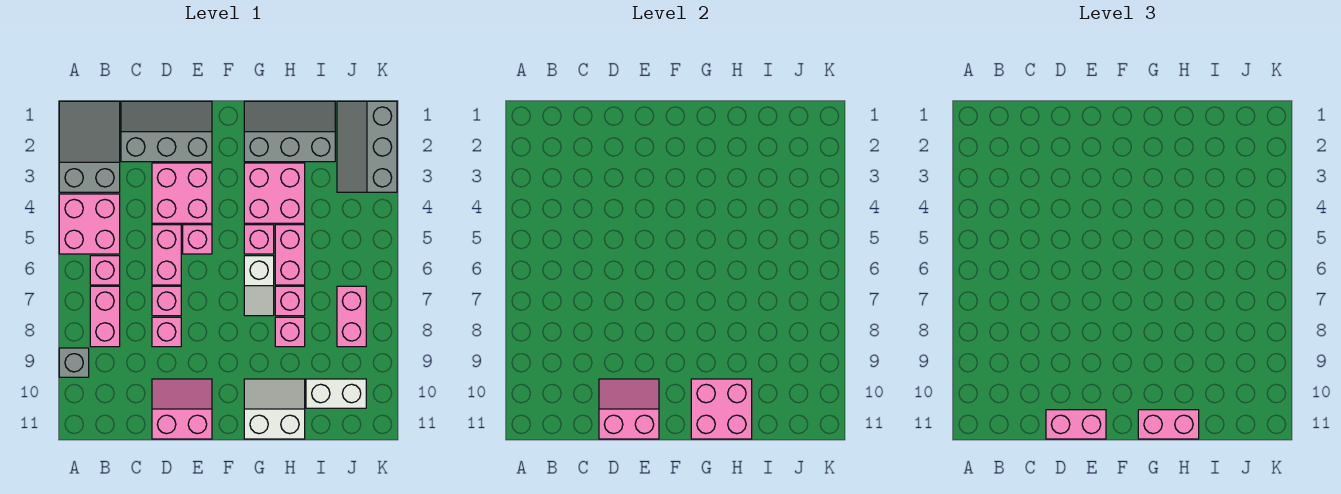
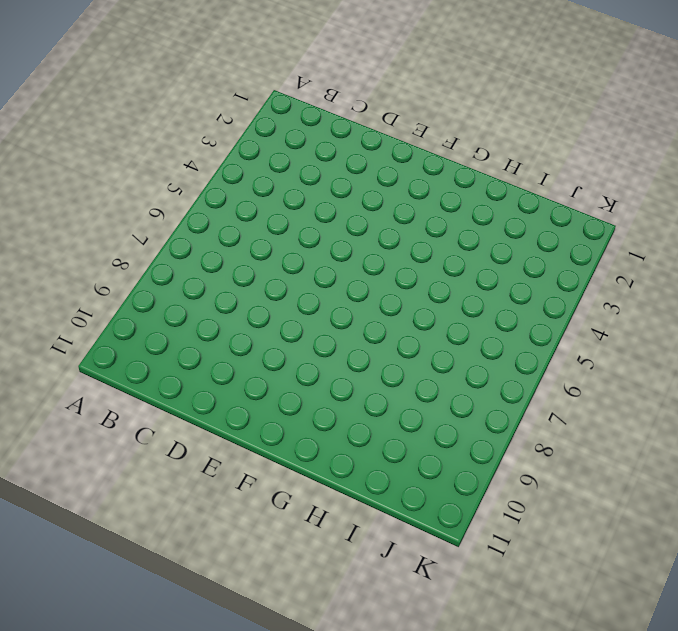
none -> grey 2x3 slope [59,101,120,192]
none -> pink 2x2 brick [59,194,120,254]
none -> grey 1x1 brick [59,348,89,377]

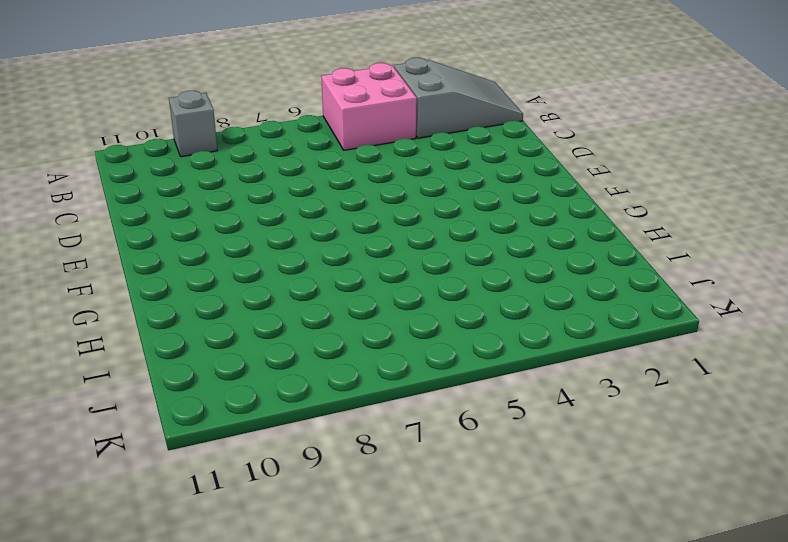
none -> pink 1x1 brick [90,256,120,285]
none -> pink 1x2 brick [90,286,120,347]
none -> grey 2x3 slope [121,101,212,162]

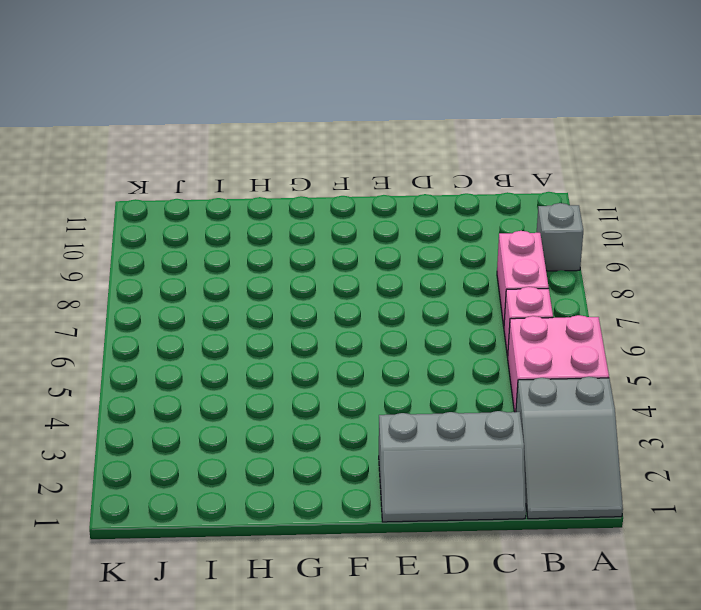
none -> pink 2x2 brick [152,163,212,223]
none -> pink 1x2 brick [152,225,181,285]
none -> pink 1x1 brick [152,286,181,316]

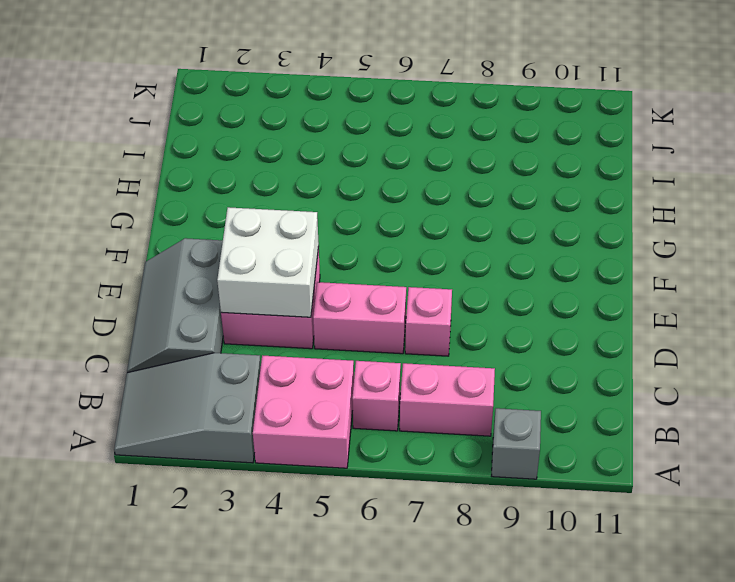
white 2x2 brick [217,207,319,317] -> none
none -> pink 1x1 brick [152,317,181,347]
none -> pink 2x2 slope [152,379,212,439]
none -> pink 1x1 brick [183,225,212,254]

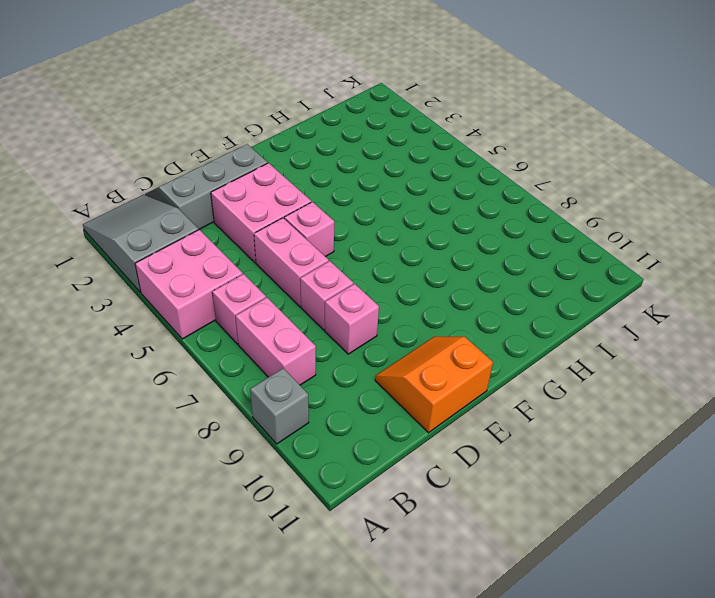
orange 2x2 slope [375,337,493,433] -> pink 2x2 slope [152,379,212,439]
none -> grey 2x3 slope [244,101,335,162]
none -> pink 2x2 brick [244,163,305,223]
none -> pink 1x1 brick [244,225,274,254]

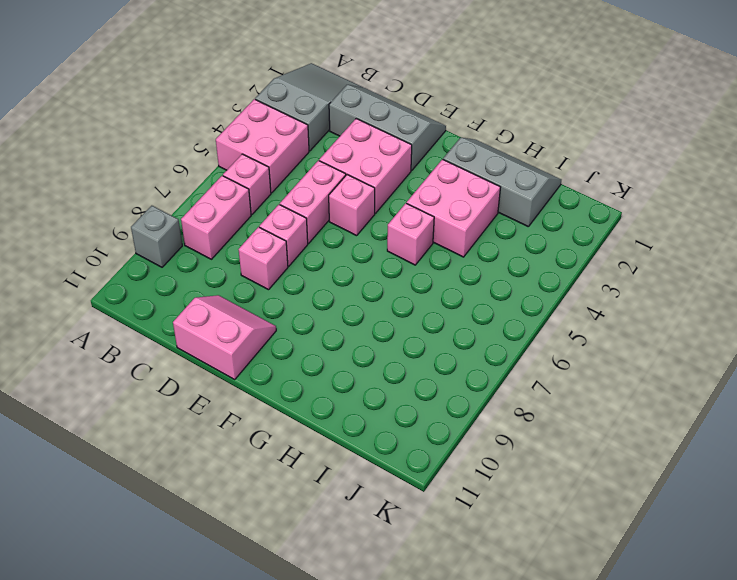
none -> white 1x2 slope [244,256,274,316]
none -> white 2x2 slope [244,379,305,439]
none -> pink 1x2 brick [275,225,305,285]

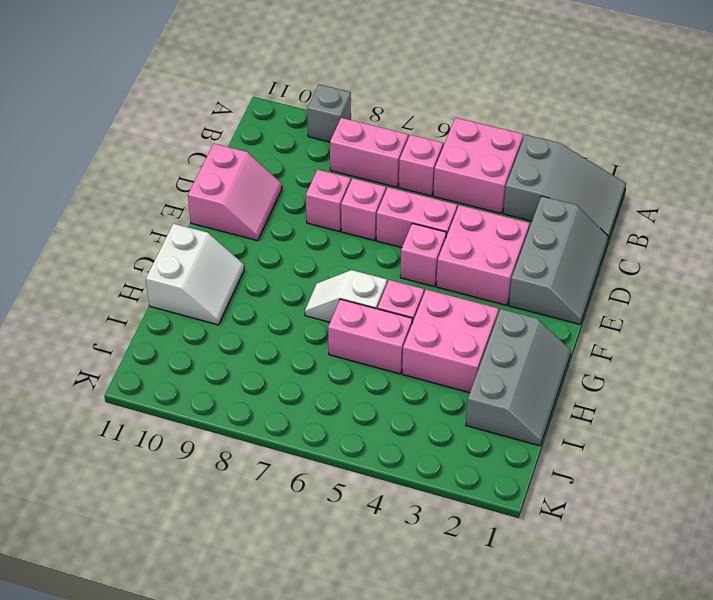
none -> pink 1x1 brick [275,286,305,316]
none -> pink 1x1 brick [275,317,305,347]
none -> white 1x2 brick [306,379,366,408]

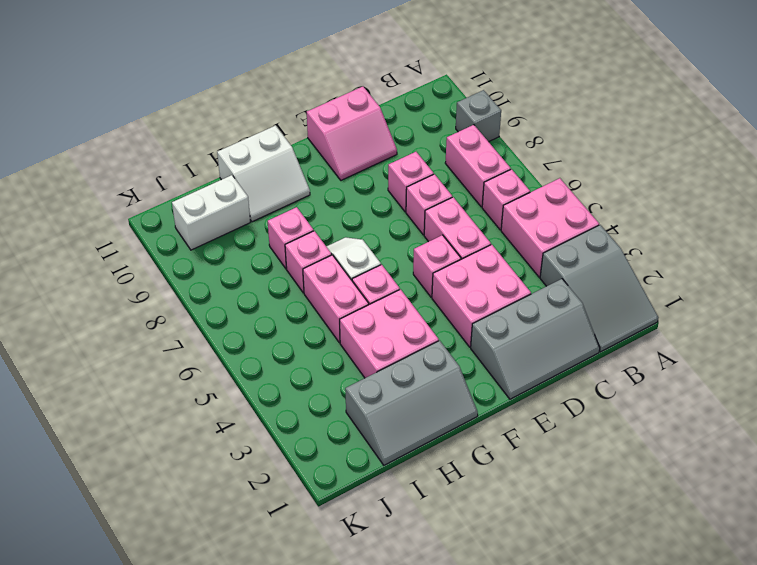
none -> grey 2x3 slope [337,101,397,192]
none -> pink 1x2 brick [337,286,366,347]
none -> pink 2x2 slope [599,379,659,439]

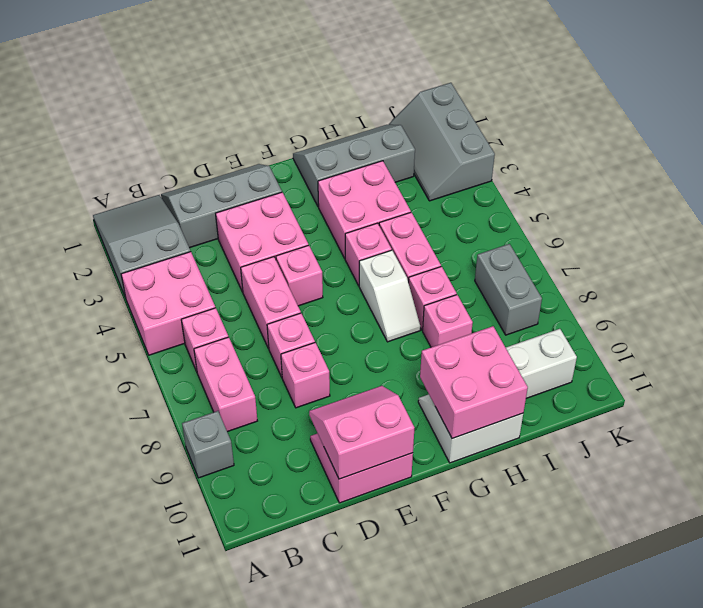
grey 1x2 brick [475,244,542,335] -> pink 1x2 brick [337,286,366,347]
none -> pink 1x2 brick [1046,410,1106,439]
none -> pink 1x2 brick [1138,410,1199,439]

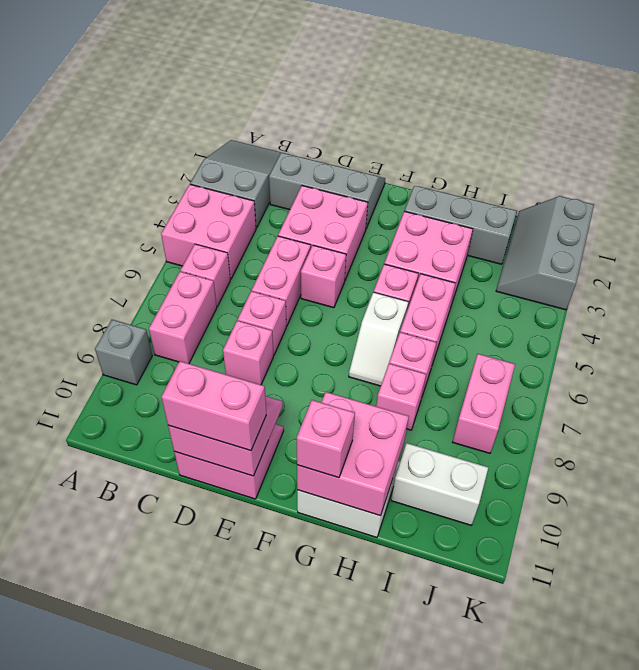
pink 1x1 brick [297,400,355,478] -> pink 1x2 brick [1138,410,1199,439]

